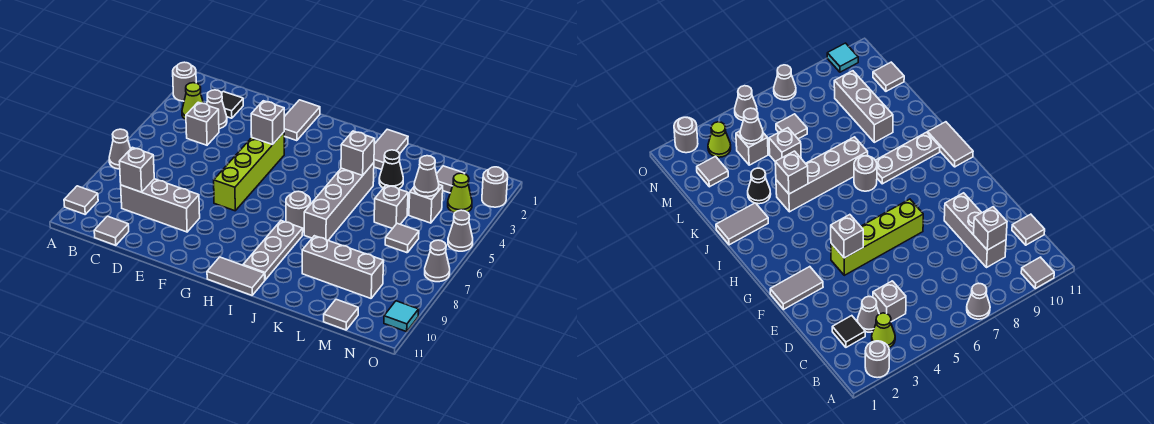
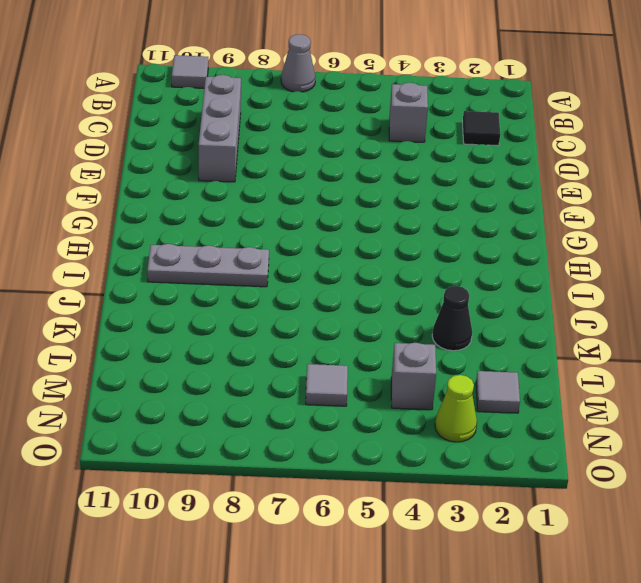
none -> grey 1x1 round brick [173,62,196,101]
none -> lime 1x1 cone [182,83,204,120]
none -> grey 1x1 cone [207,90,227,129]
none -> grey 1x1 tile [94,216,129,245]

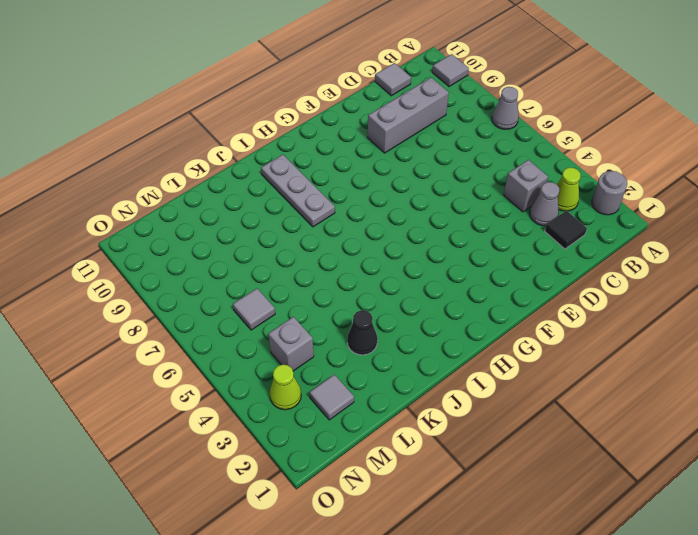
none -> grey 1x2 tile [284,100,320,141]
none -> lime 1x4 brick [214,132,284,211]
none -> grey 1x2 tile [207,257,265,295]
none -> grey 1x1 round brick [286,191,310,231]

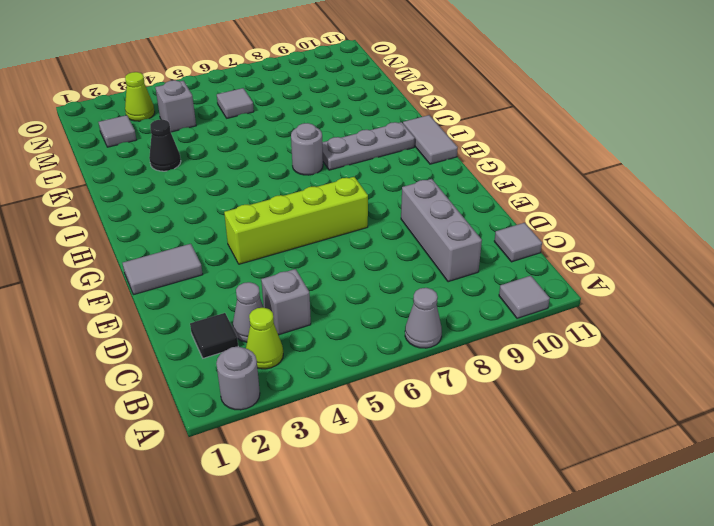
none -> grey 1x2 tile [374,129,408,170]
none -> grey 1x4 brick [304,163,374,240]
none -> grey 1x3 brick [302,236,384,298]
none -> grey 1x1 brick [374,185,408,229]

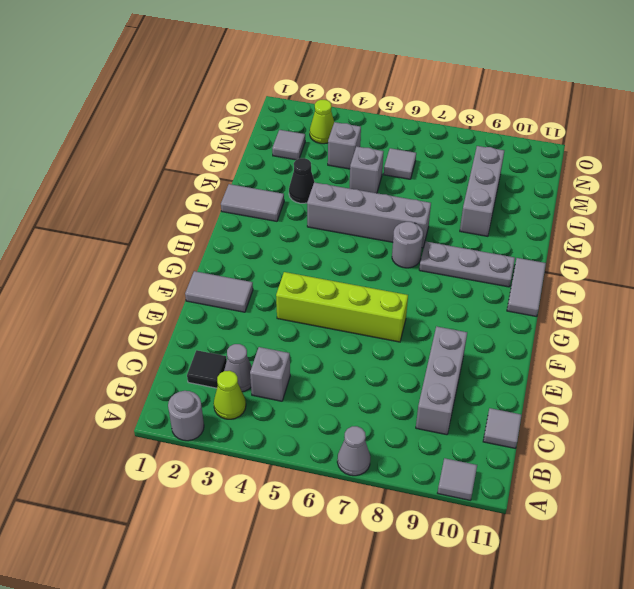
none -> grey 1x1 tile [324,299,358,330]
none -> grey 1x1 round brick [482,167,508,207]
none -> grey 1x1 cone [448,210,473,251]
none -> grey 1x1 cone [425,240,450,282]

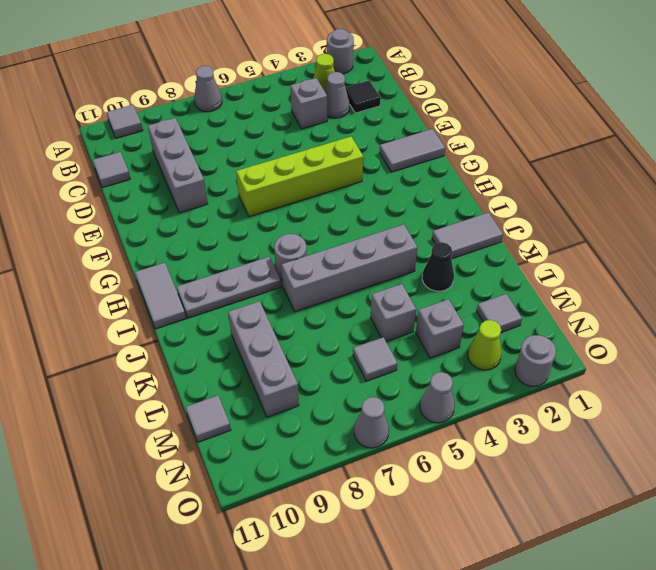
none -> cyan 1x1 tile [384,301,419,332]
none -> grey 1x1 brick [119,147,154,192]
none -> grey 1x1 brick [251,101,284,145]
none -> grey 1x1 brick [341,131,375,175]

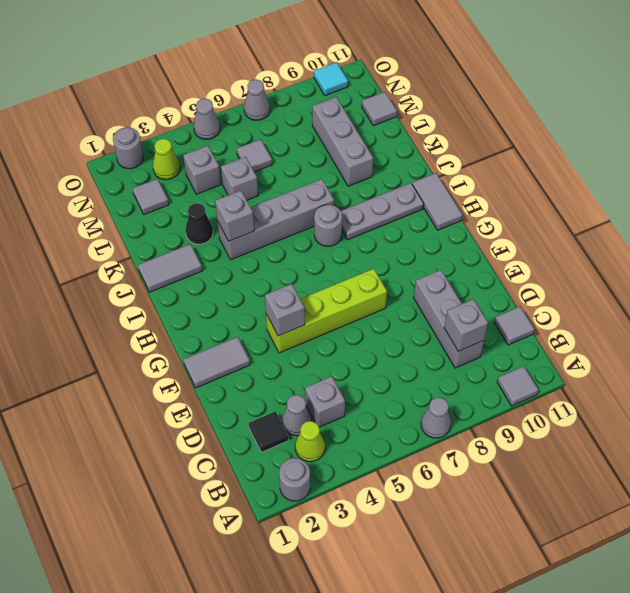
none -> grey 1x1 cone [414,156,439,197]

